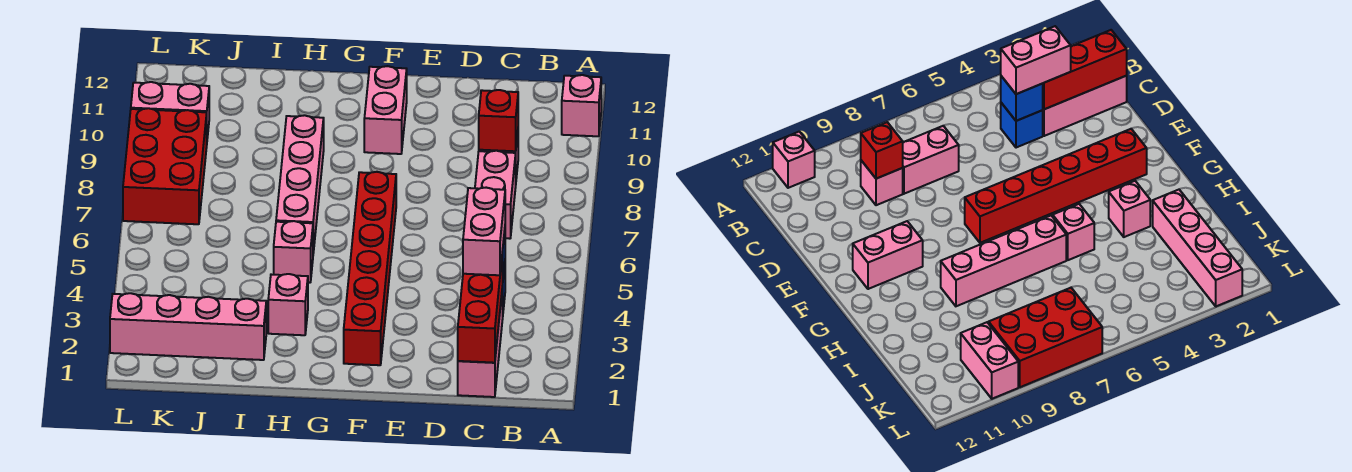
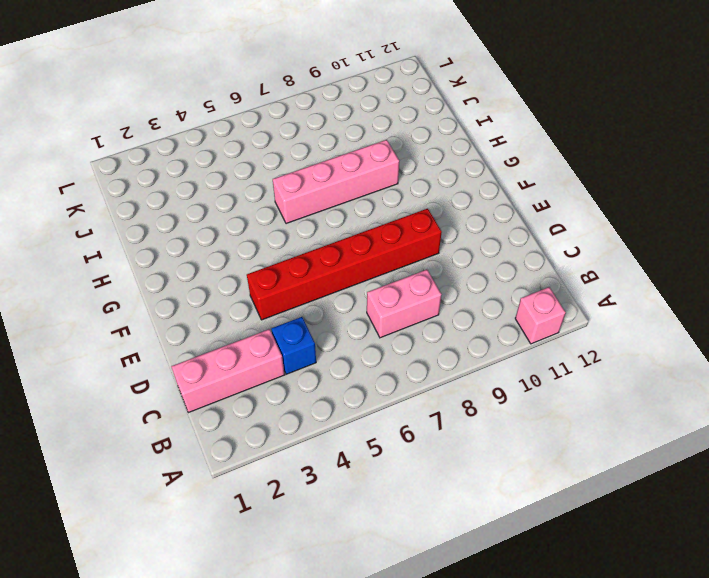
red 1x6 brick [247,209,442,320] -> red 1x6 brick moved to [344,172,396,365]
none -> pink 1x1 brick [861,161,903,205]
none -> pink 1x2 brick [364,66,407,154]
none -> pink 1x1 brick [268,274,308,335]

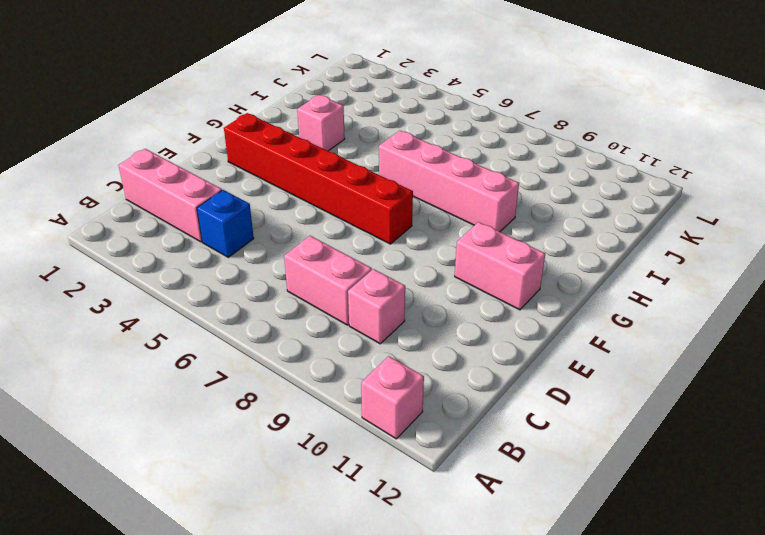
none -> pink 1x1 brick [274,221,313,283]
none -> pink 1x4 brick [110,293,266,360]
none -> red 2x3 brick [123,108,207,224]

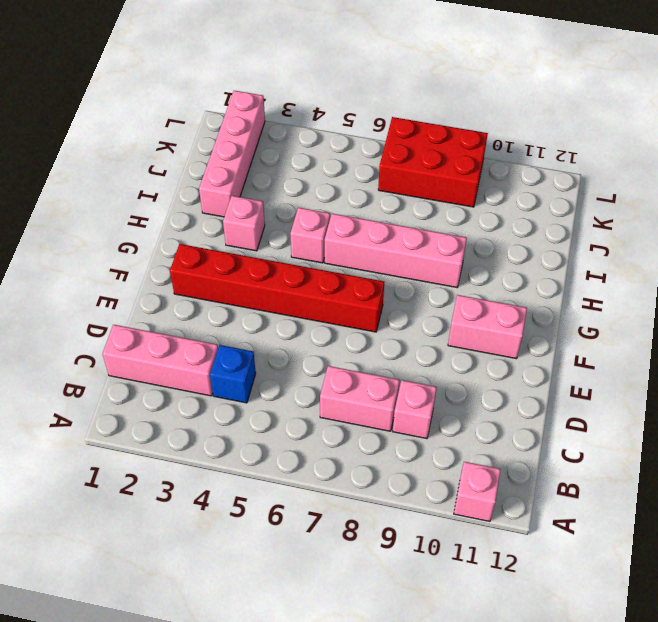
none -> pink 1x2 brick [131,82,209,138]
none -> red 1x3 brick [458,252,503,363]
none -> blue 1x1 brick [1001,76,1043,121]

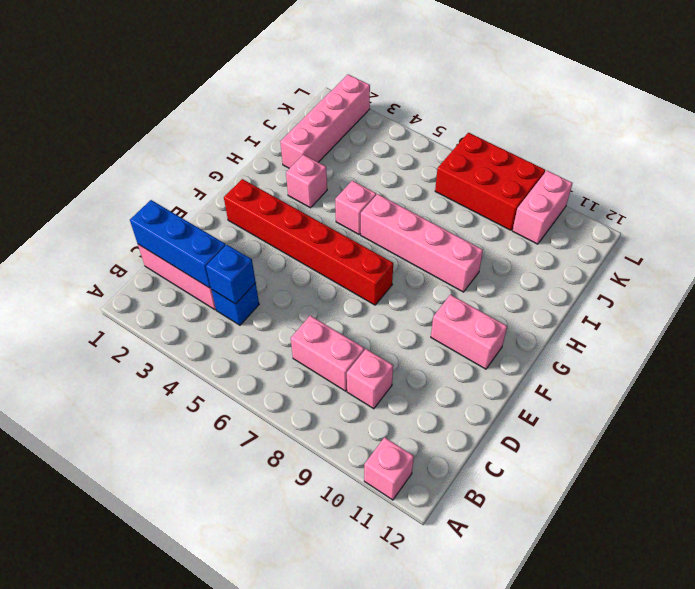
blue 1x3 brick [130,200,226,288] -> red 1x3 brick [458,252,503,363]
none -> red 1x1 brick [479,90,518,151]
none -> pink 1x2 brick [463,188,505,275]

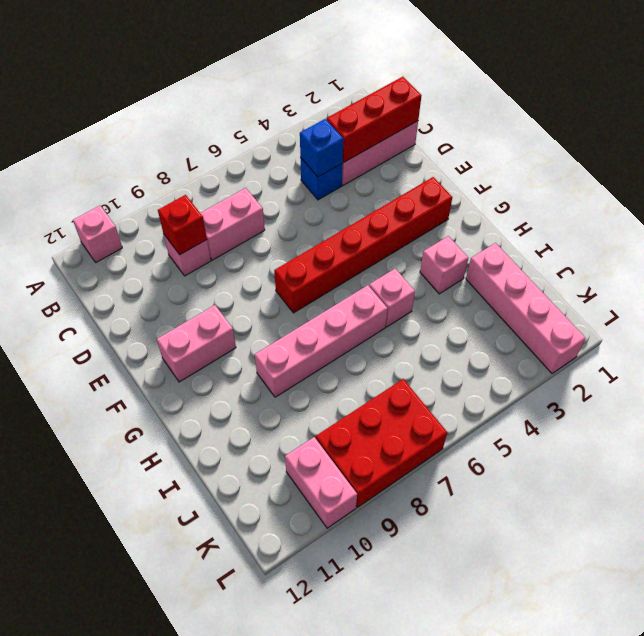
none -> pink 1x2 brick [463,188,505,275]

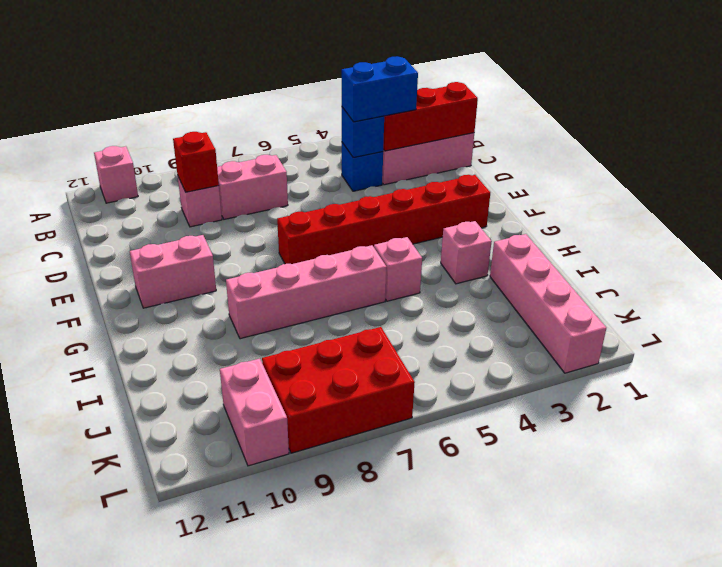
blue 1x2 brick [342,56,418,122] -> pink 1x2 brick [463,188,505,275]

